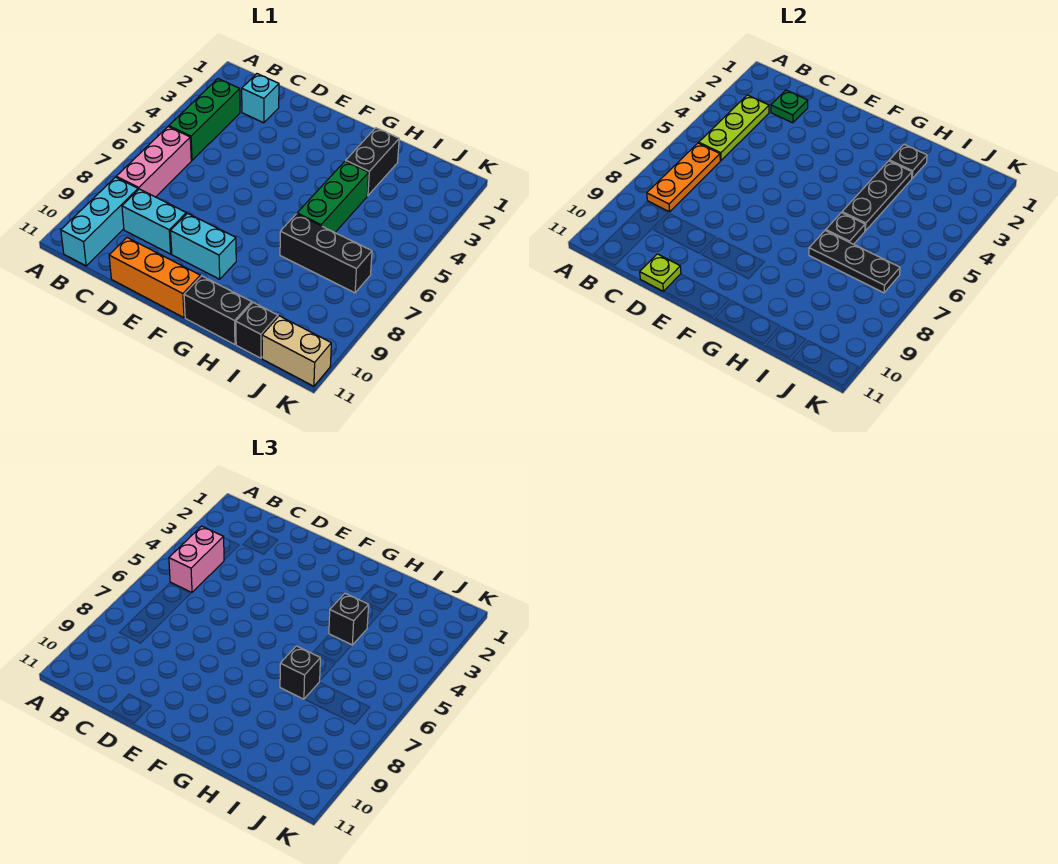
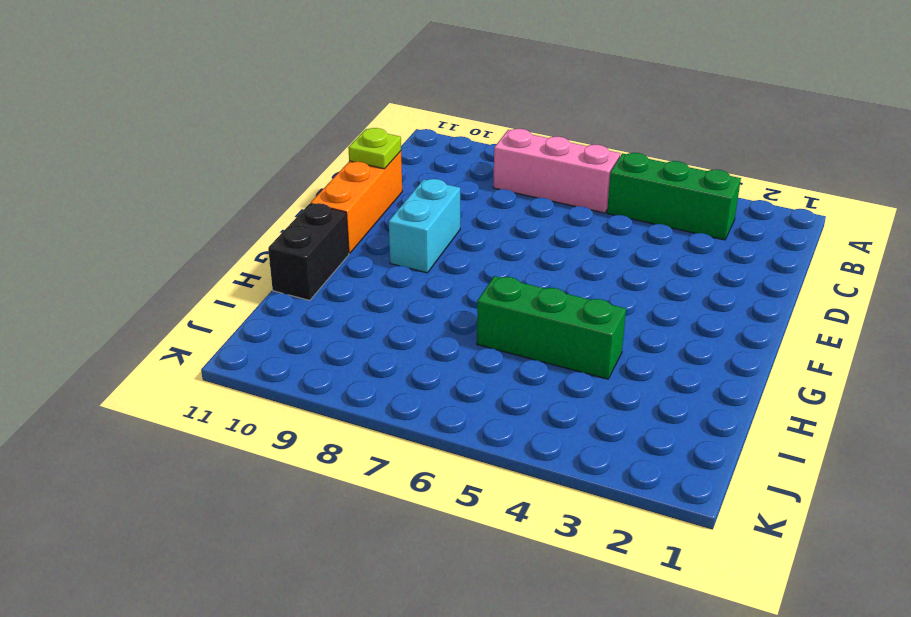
none -> cyan 1x3 brick [61,177,138,266]
none -> cyan 1x1 brick [242,74,279,123]
none -> cyan 1x2 brick [122,189,186,254]

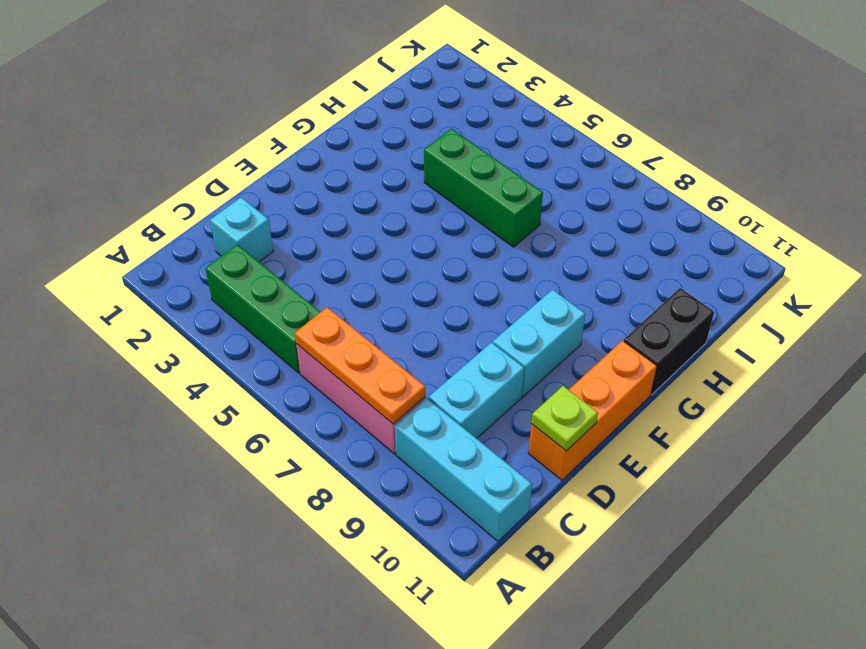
none -> black 1x2 brick [346,128,399,196]
none -> black 1x3 brick [280,214,372,293]
none -> black 1x1 brick [236,303,278,358]

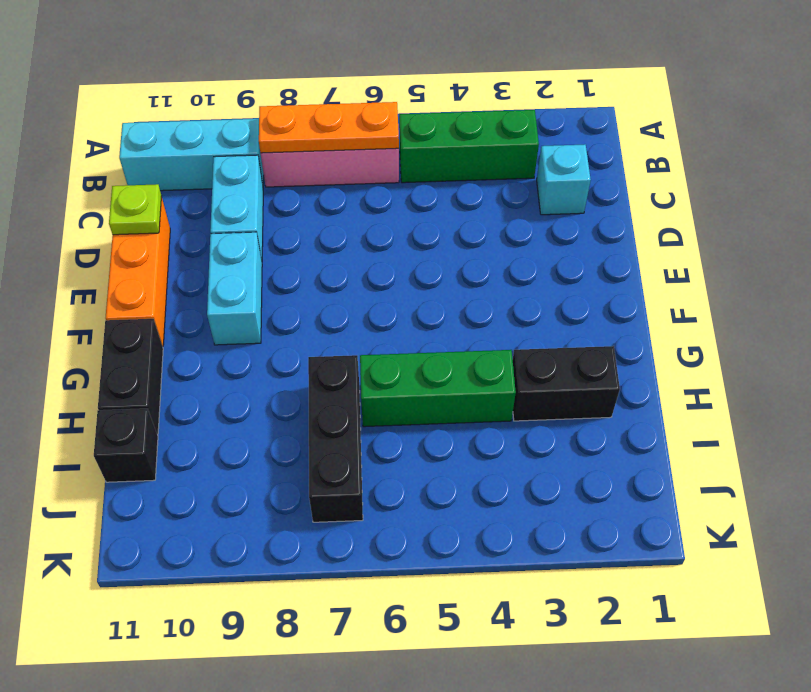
none -> tan 1x2 brick [262,316,331,386]
none -> lime 1x3 plate [699,95,769,160]
none -> green 1x1 plate [771,90,808,123]

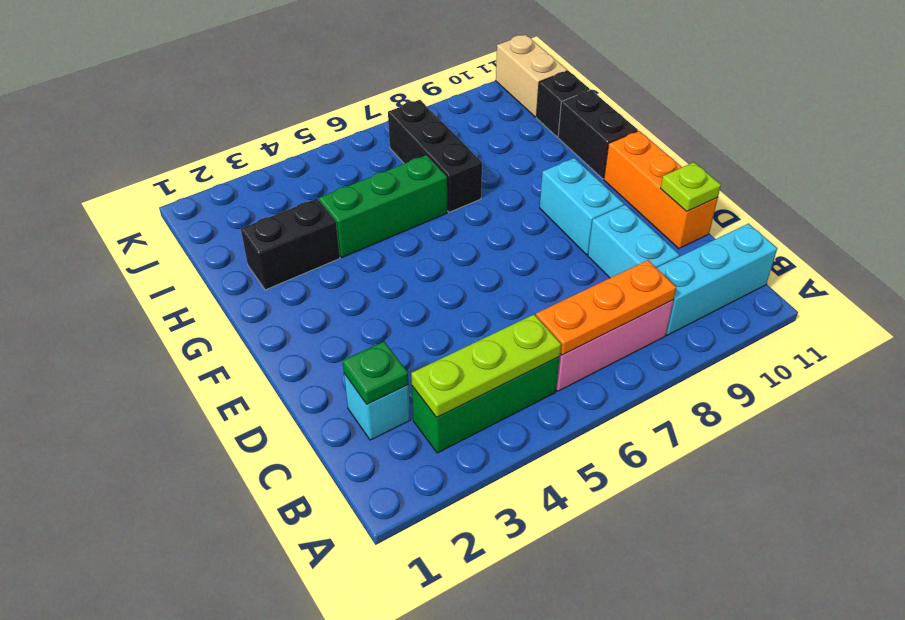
none -> black 1x1 plate [889,145,927,178]
none -> black 1x3 plate [842,161,912,231]
none -> black 1x1 plate [826,213,865,244]

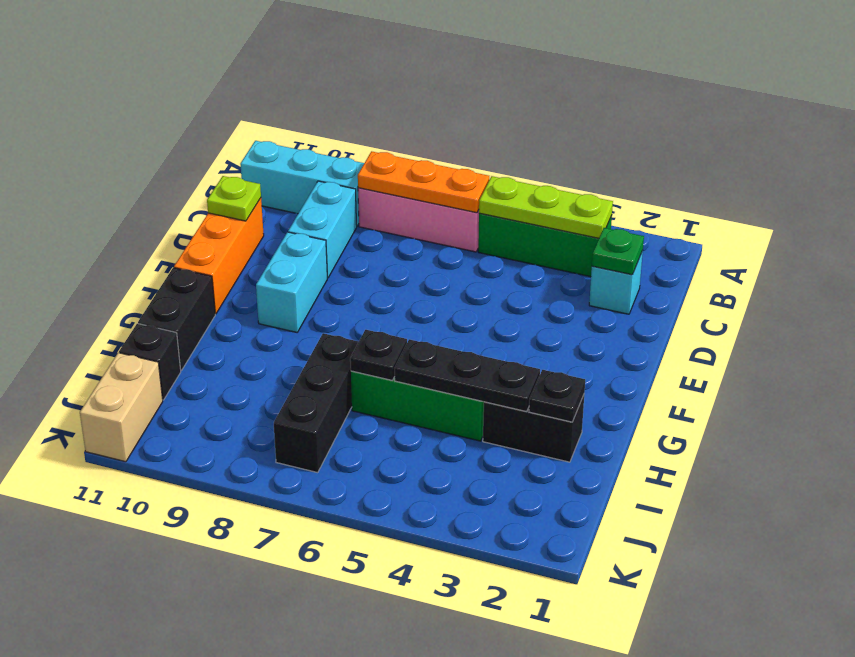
none -> black 1x3 plate [809,230,900,293]
none -> pink 1x2 brick [169,526,224,592]
none -> black 1x1 brick [329,593,369,645]

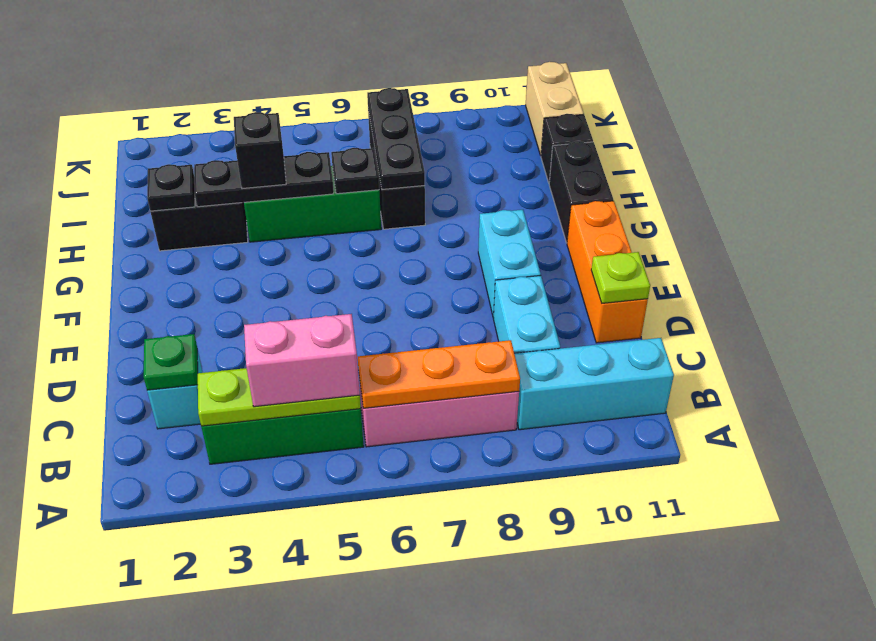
none -> black 1x1 brick [280,646,320,699]

